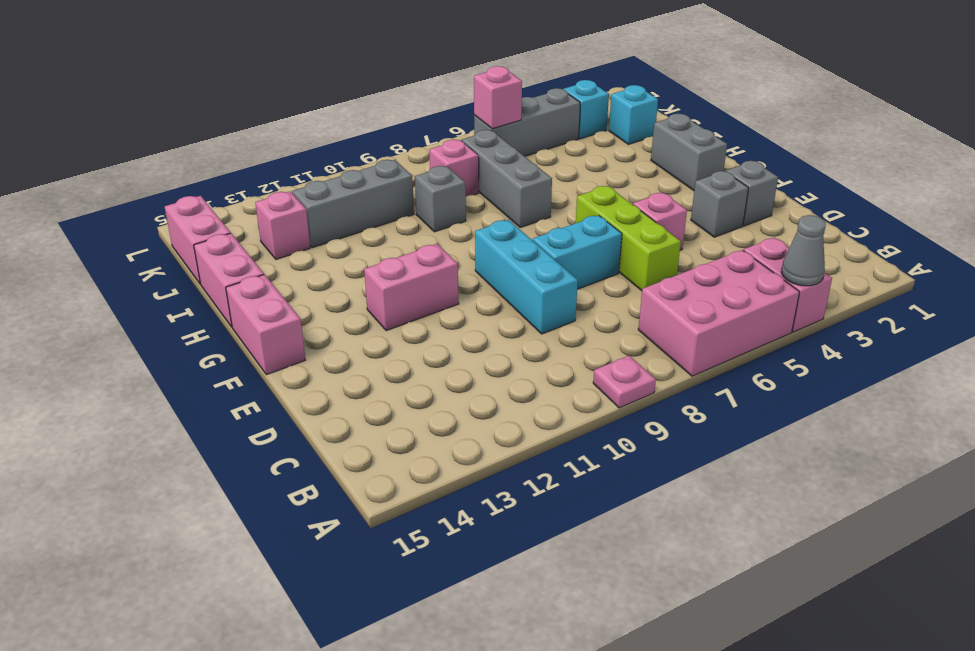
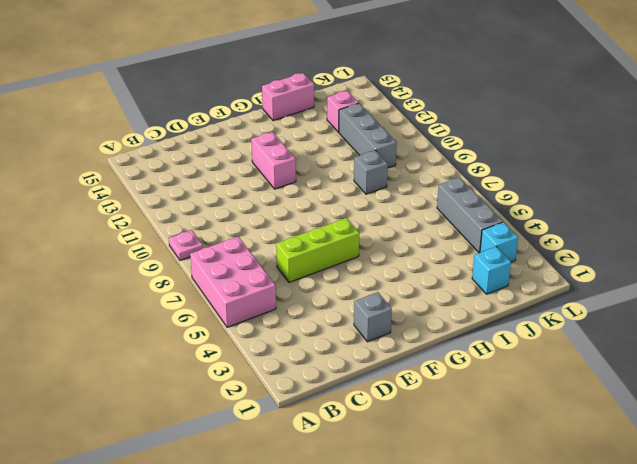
none -> pink 1x2 brick [743,238,832,332]
none -> cyan 1x3 brick [475,220,578,334]
none -> grey 1x1 brick [691,171,749,237]

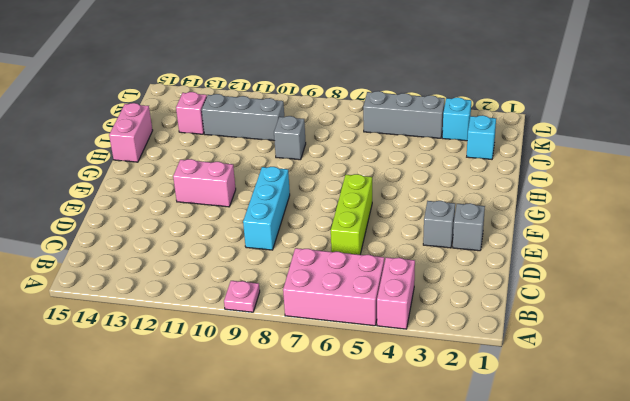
none -> pink 1x1 brick [633,193,687,250]
none -> cyan 1x2 brick [532,215,622,289]
none -> pink 1x2 brick [226,275,305,375]

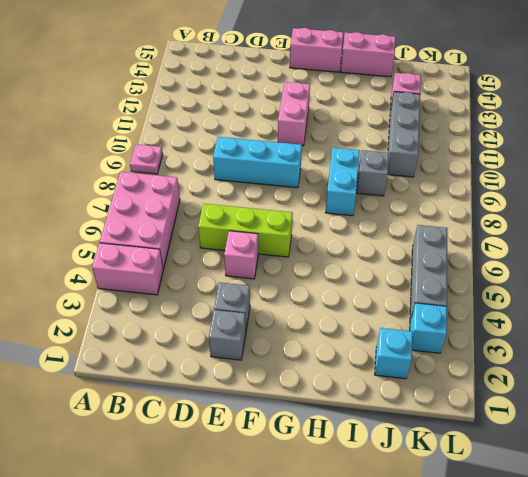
cyan 1x2 brick [325,148,360,216] -> cyan 1x2 brick moved to [532,215,622,289]
none -> grey 1x2 brick [651,114,727,190]
none -> grey 1x3 brick [462,130,552,227]
none -> pink 1x1 brick [429,140,479,197]

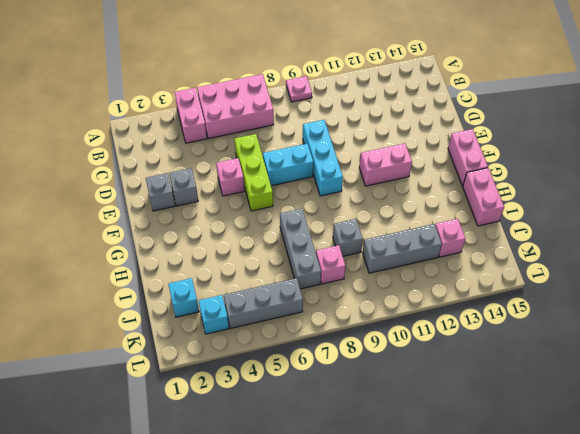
none -> grey 1x2 brick [651,114,727,190]
none -> pink 1x2 brick [165,196,231,284]
none -> grey 1x1 cone [781,215,826,286]

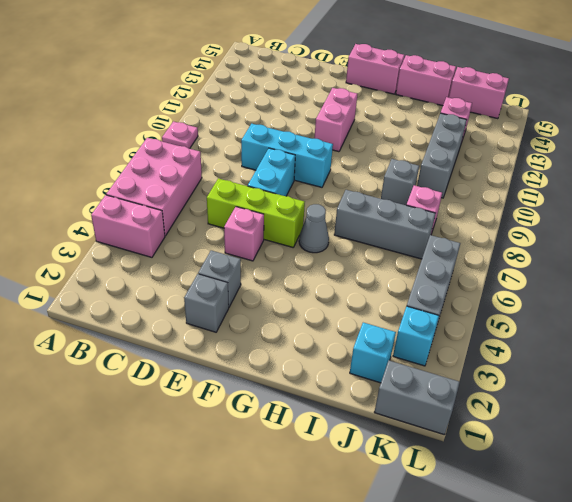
grey 1x1 cone [299,204,329,253] -> grey 1x1 cone moved to [781,215,826,286]
grey 1x2 brick [374,361,460,435] -> grey 1x2 brick moved to [651,114,727,190]
none -> pink 1x1 brick [474,66,522,129]

